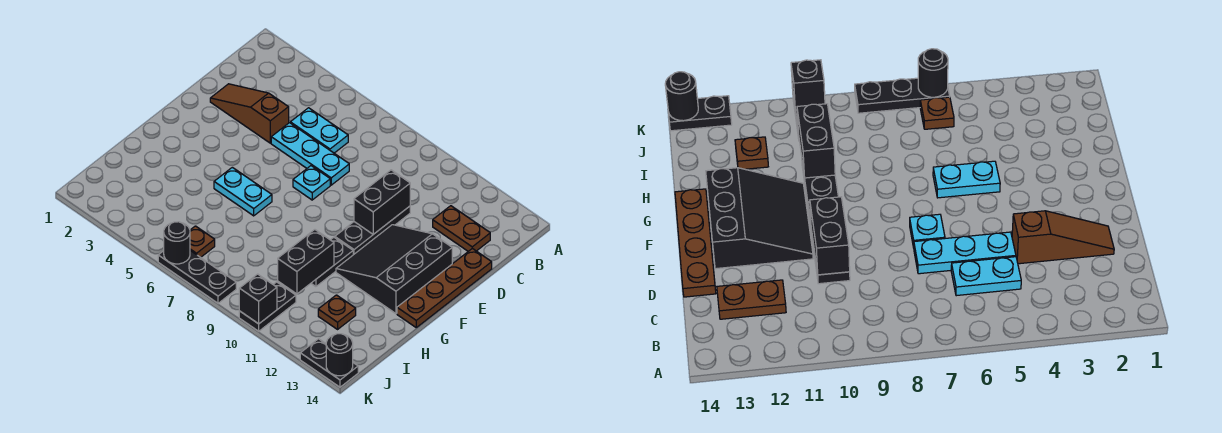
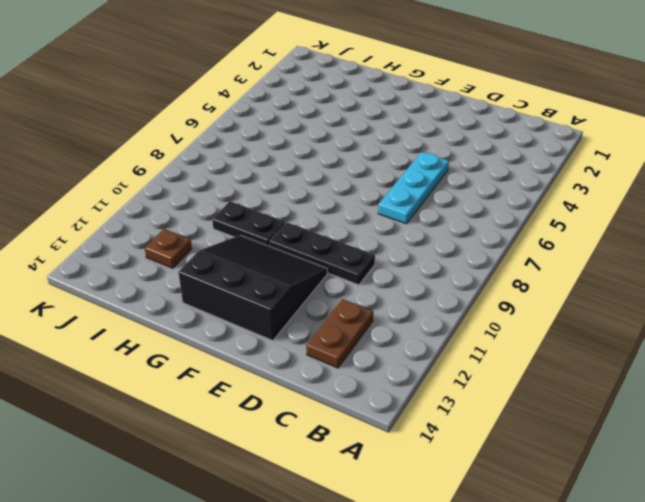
none -> cyan 1x2 plate [290,108,348,153]
none -> brown 1x3 slope [210,84,289,143]
none -> brown 1x4 plate [397,248,492,327]

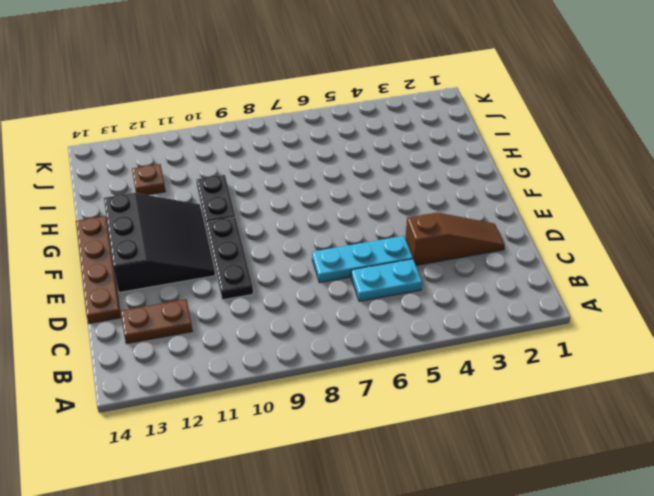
none -> cyan 1x1 plate [293,166,330,200]
none -> cyan 1x2 plate [214,167,272,216]
none -> brown 1x1 plate [190,226,215,257]

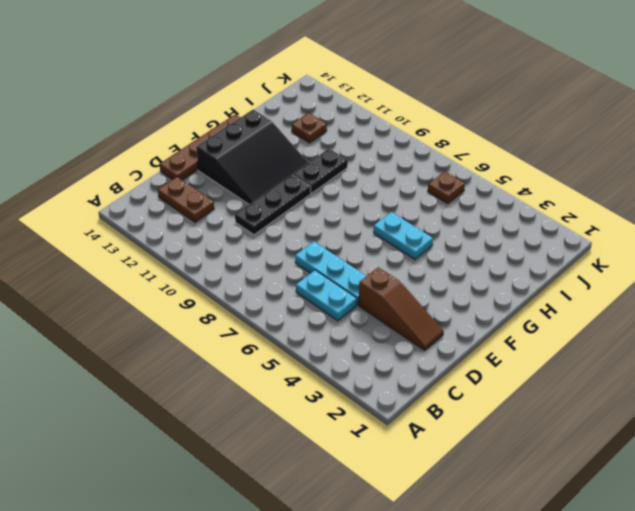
none -> cyan 1x1 plate [293,166,330,200]
none -> black 1x2 plate [239,282,296,331]
none -> black 1x3 plate [158,251,236,303]

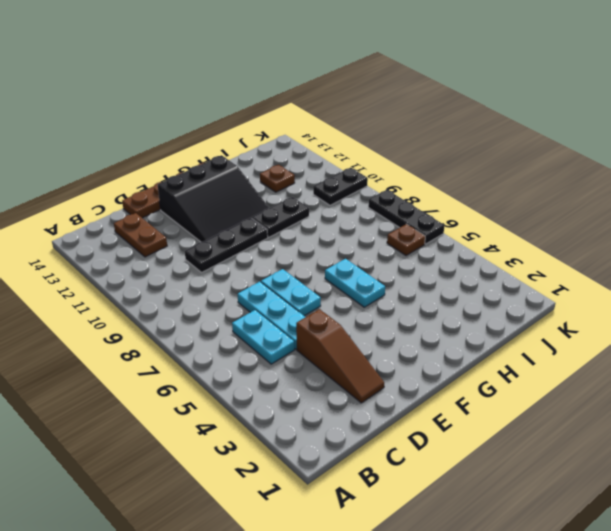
cyan 1x2 plate [261,269,321,316] -> cyan 1x1 plate [293,166,330,200]
none -> black 1x2 plate [300,339,358,387]
none -> black 1x2 brick [354,170,410,234]
none -> black 1x2 brick [278,230,334,294]

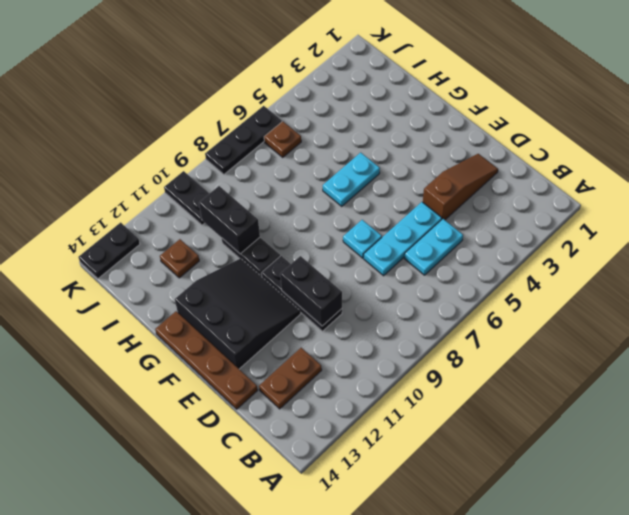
none -> black 1x1 round brick [164,222,190,264]
none -> black 1x1 brick [239,274,277,324]
none -> black 1x1 round brick [326,334,353,376]

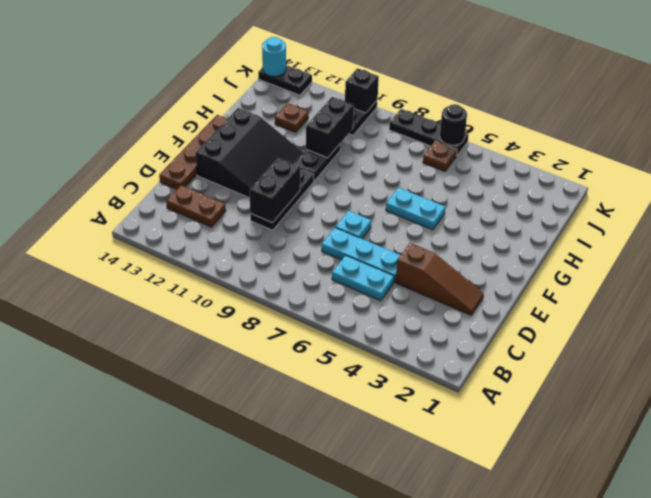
cyan 1x1 round brick [262,37,286,77] -> black 1x1 round brick [326,334,353,376]

